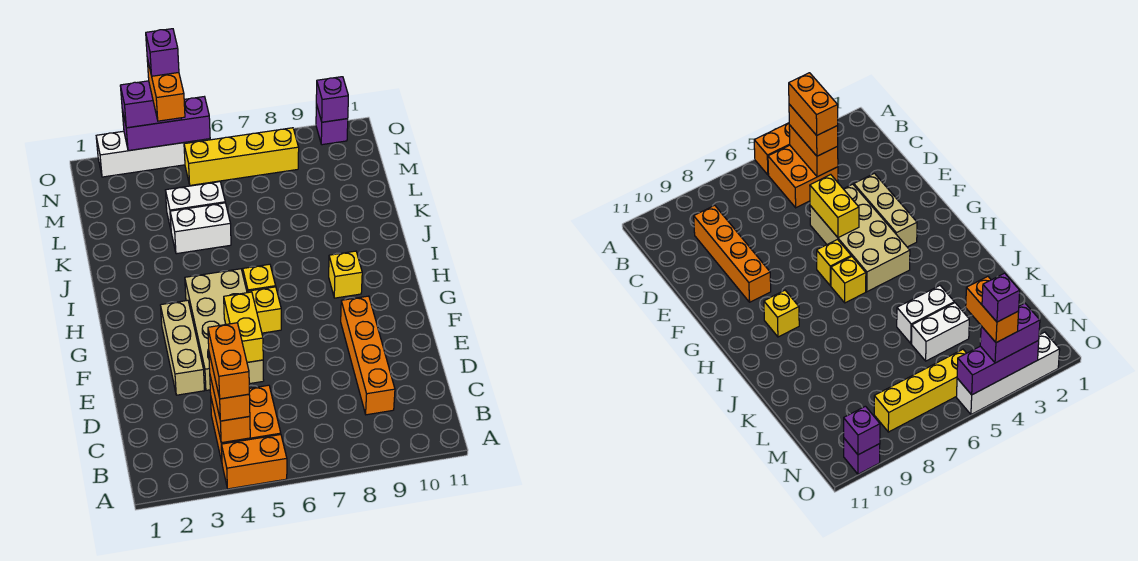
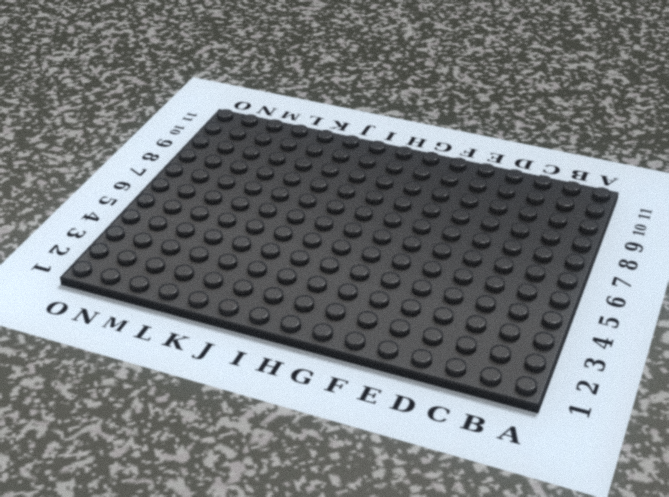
none -> orange 1x2 brick [221,435,287,489]
none -> orange 2x2 brick [211,385,281,462]
none -> orange 1x4 brick [341,296,395,415]

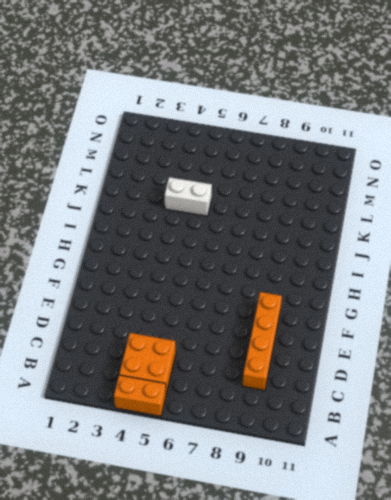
none -> tan 1x3 brick [160,300,204,395]
none -> tan 2x4 brick [185,269,264,390]
none -> yellow 1x1 brick [248,287,281,333]

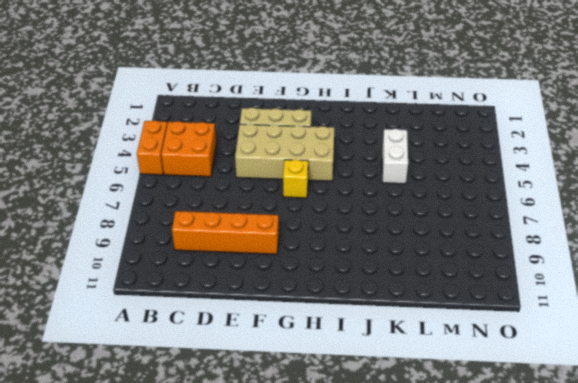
none -> yellow 1x1 brick [243,264,276,293]
none -> yellow 1x1 brick [329,251,362,298]
none -> white 1x2 brick [165,182,225,229]

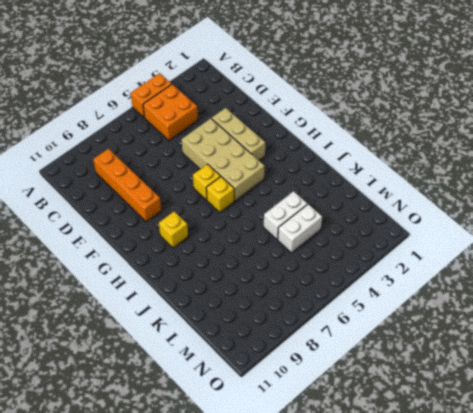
none -> yellow 1x4 brick [184,128,299,185]
none -> white 1x4 brick [96,131,210,177]
none -> purple 1x1 brick [316,104,348,145]

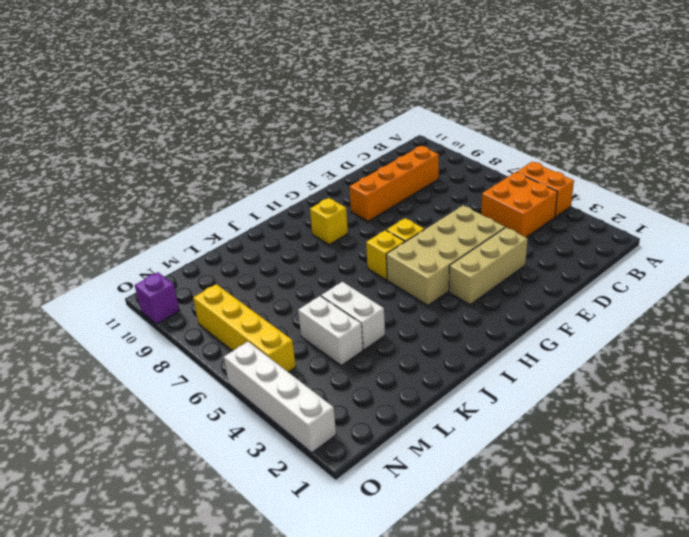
none -> orange 1x2 brick [210,376,250,443]
none -> yellow 1x2 brick [224,292,263,362]
none -> purple 1x3 brick [122,97,210,151]

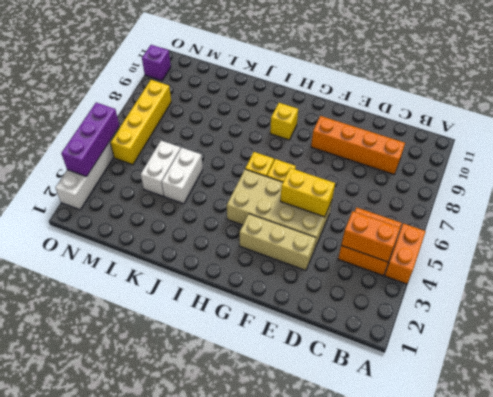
none -> purple 1x1 brick [316,77,348,122]
none -> orange 1x2 brick [209,354,250,421]
none -> purple 1x2 brick [120,81,181,128]

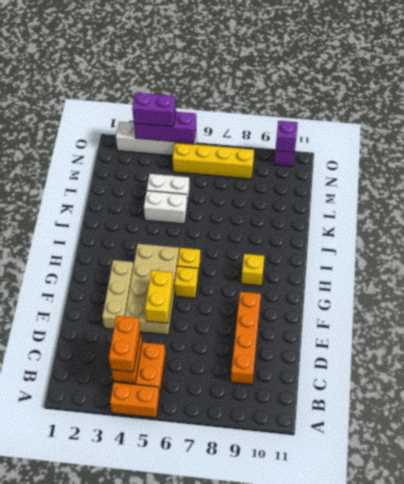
none -> orange 1x2 brick [208,323,249,399]
none -> orange 1x2 brick [147,59,185,121]
none -> purple 1x1 brick [146,29,179,76]

